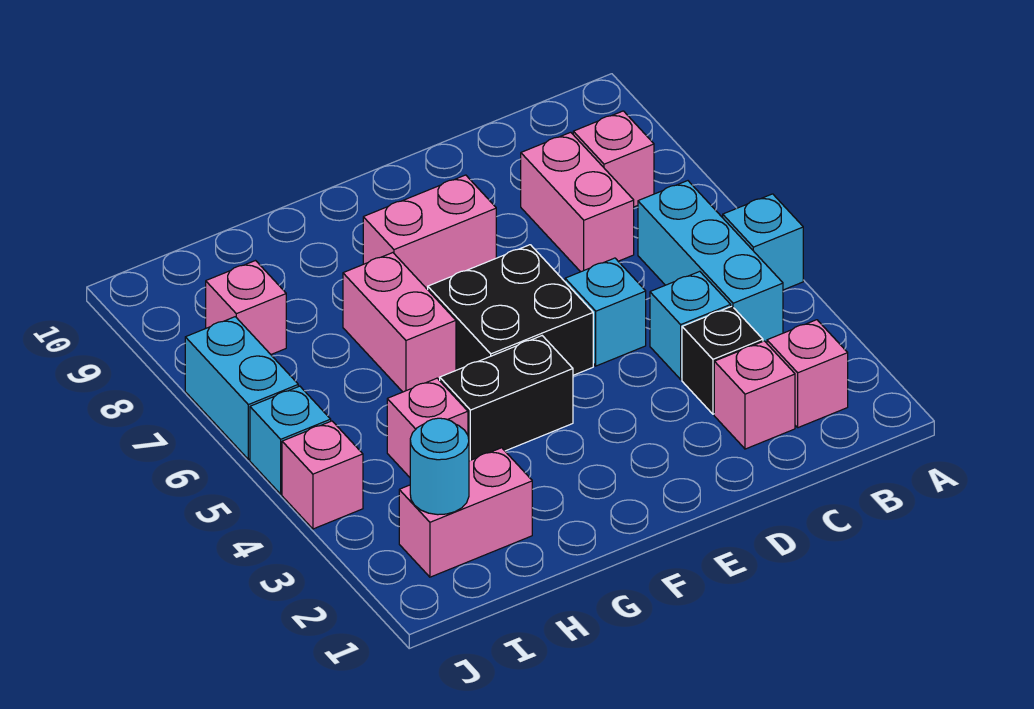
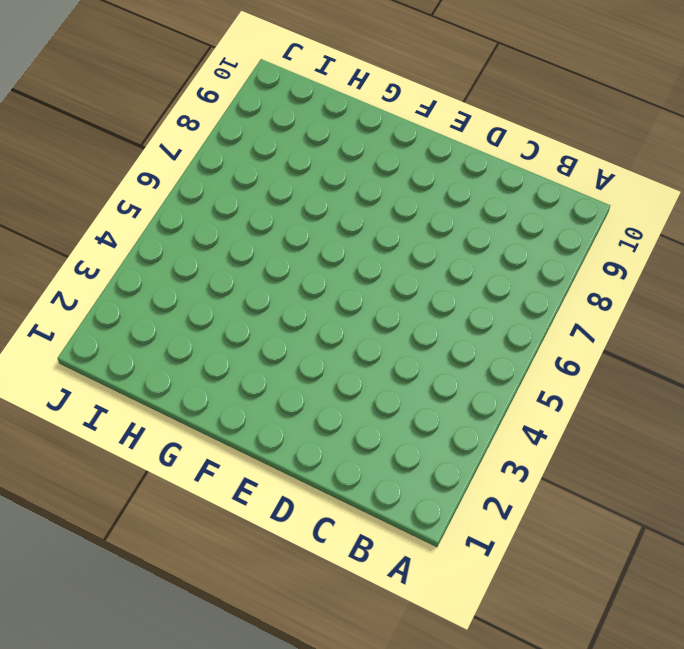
none -> cyan 1x1 brick [723,194,803,290]
none -> pink 1x1 brick [767,320,848,428]
none -> cyan 1x3 brick [638,181,783,343]

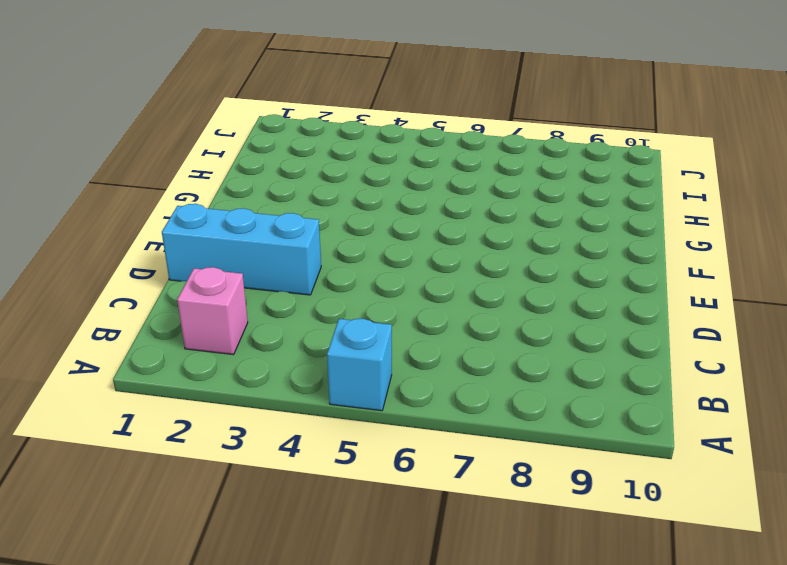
cyan 1x3 brick [162,204,321,295] -> cyan 1x3 brick moved to [638,181,783,343]
none -> pink 1x1 brick [573,111,654,207]
none -> pink 1x1 brick [714,341,795,449]
none -> black 1x1 brick [682,306,763,414]

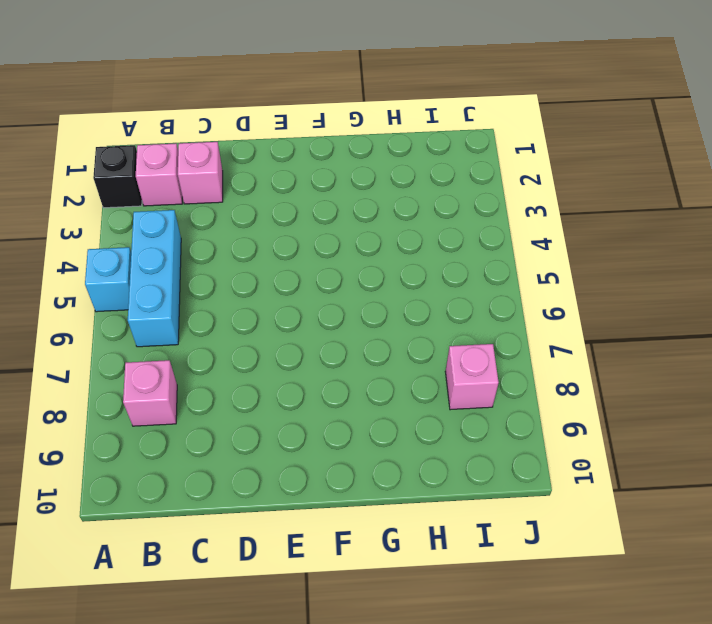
black 1x1 brick [93,145,142,208] -> black 1x1 brick moved to [682,306,763,414]
none -> cyan 1x1 brick [650,271,731,379]
none -> pink 1x2 brick [521,132,634,272]
none -> cyan 1x1 brick [565,258,646,366]

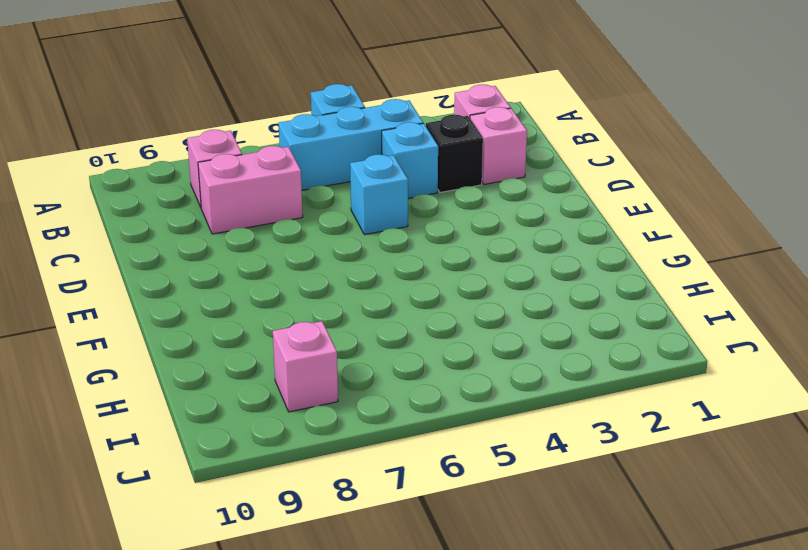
none -> black 2x2 brick [428,245,593,375]
none -> pink 1x2 brick [363,175,496,290]
none -> black 1x2 brick [440,336,573,461]

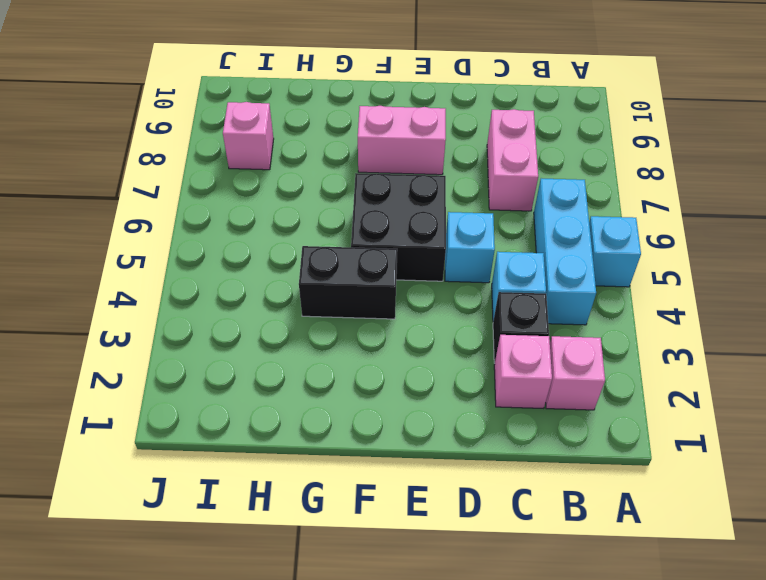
none -> pink 1x1 brick [573,111,654,207]
none -> pink 1x2 brick [343,253,456,392]
none -> pink 1x2 brick [399,448,532,577]

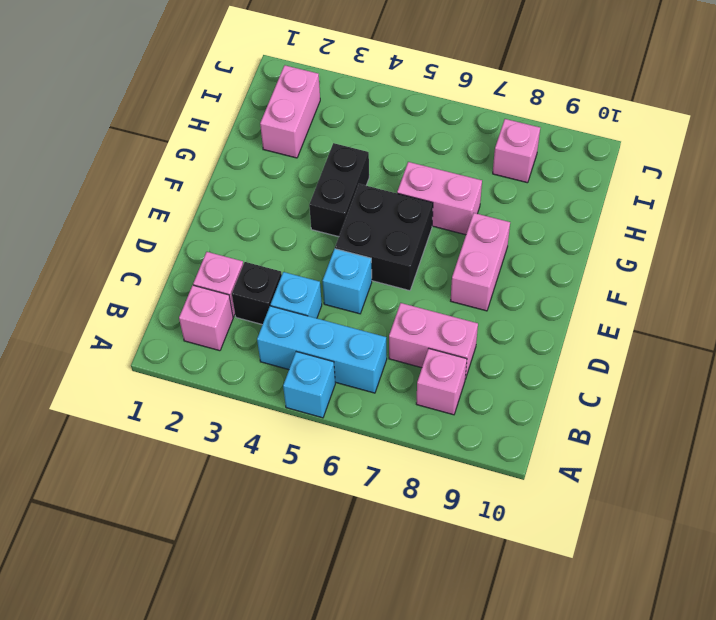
none -> pink 1x1 brick [387,378,468,477]
none -> pink 1x1 brick [282,421,363,529]
none -> cyan 1x1 brick [250,386,331,494]

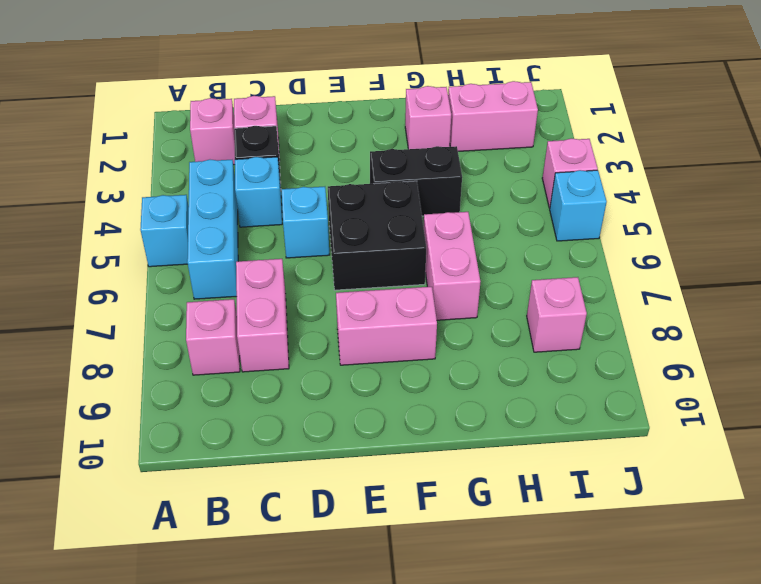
pink 1x1 brick [405,86,451,149] -> pink 1x1 brick moved to [387,378,468,477]
none -> cyan 1x2 brick [185,317,298,459]
none -> cyan 1x1 round brick [410,418,469,515]

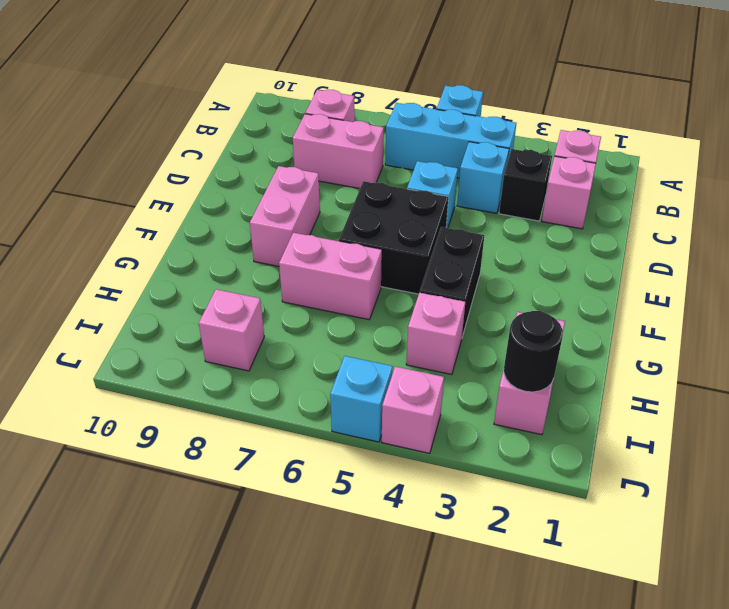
black 1x1 round brick [504,311,563,392] -> cyan 1x1 round brick [410,418,469,515]
none -> cyan 1x2 brick [185,317,298,459]

